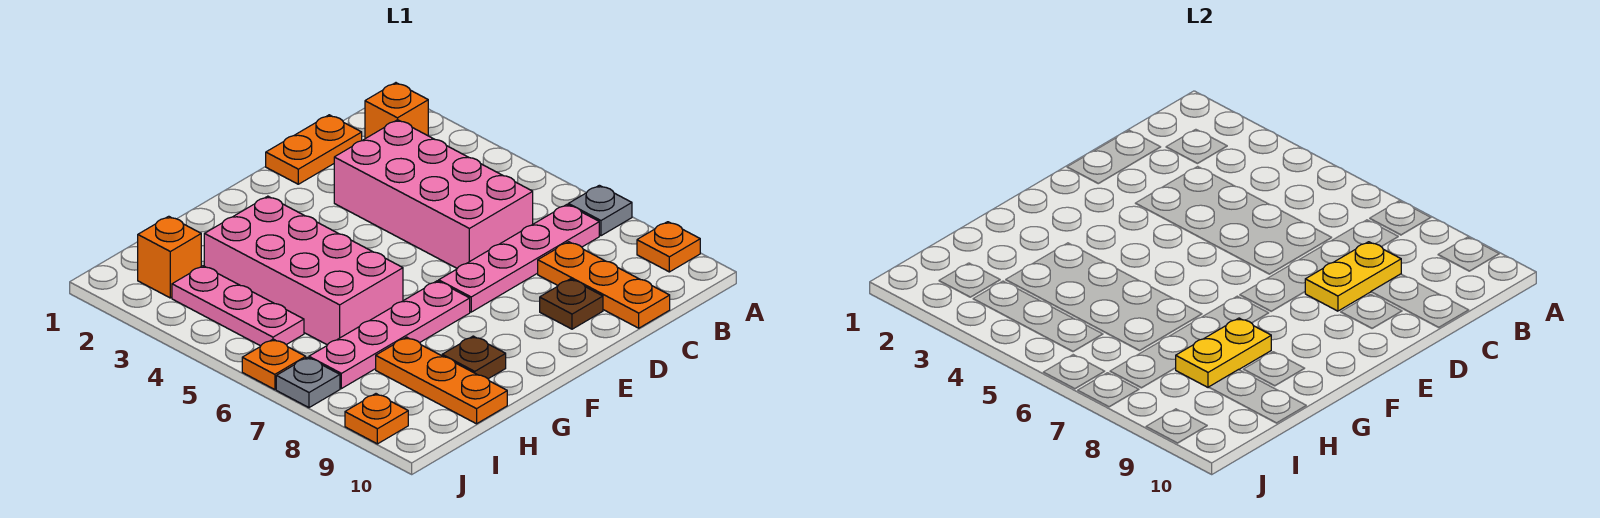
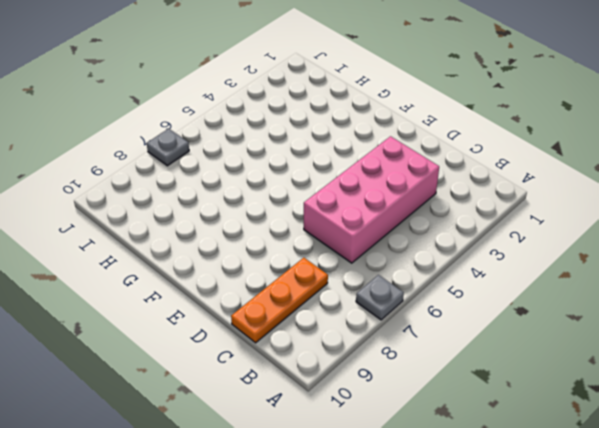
none -> orange 1x1 plate [637,222,700,272]
none -> orange 1x1 brick [365,83,428,139]
none -> pink 1x4 plate [439,205,599,312]

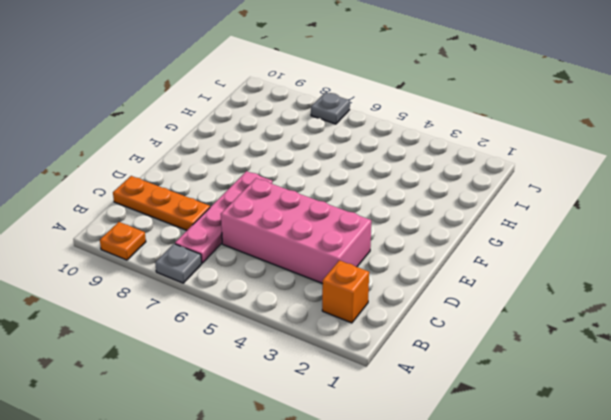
none -> orange 1x2 plate [266,115,362,184]
none -> brown 1x1 plate [540,279,603,329]
none -> pink 1x4 plate [309,281,470,389]

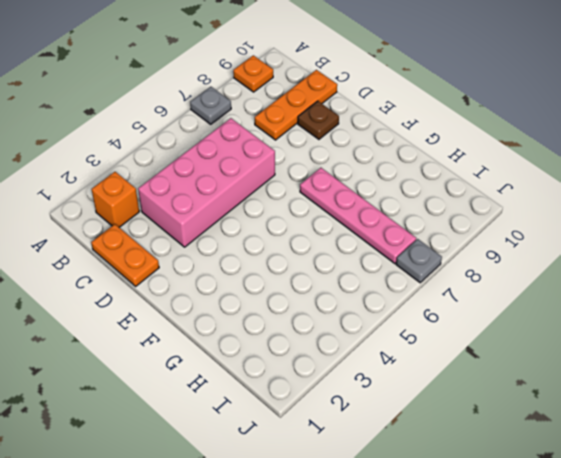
none -> pink 1x4 plate [439,205,599,312]
none -> pink 2x4 brick [204,196,403,345]
none -> brown 1x1 plate [442,336,506,379]

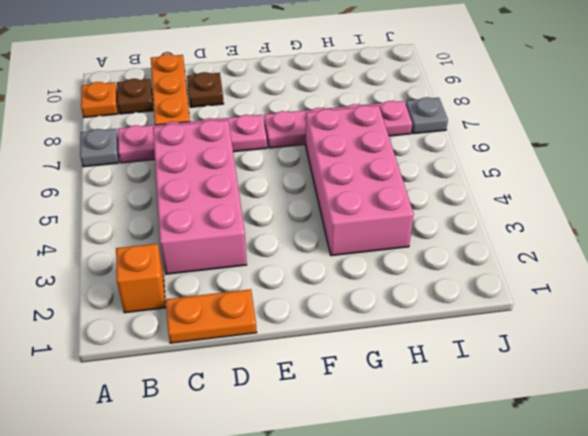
brown 1x1 plate [117,79,153,114] -> brown 1x1 plate moved to [442,336,506,379]
none -> orange 1x3 plate [376,337,507,424]
none -> orange 1x1 brick [138,216,201,298]
none -> pink 1x3 plate [172,266,304,346]

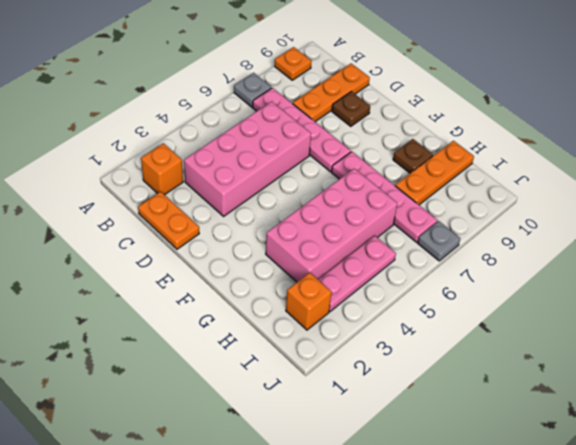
none -> orange 1x1 plate [242,339,306,390]
none -> orange 1x1 plate [345,394,408,444]
none -> yellow 1x2 plate [1305,242,1401,311]

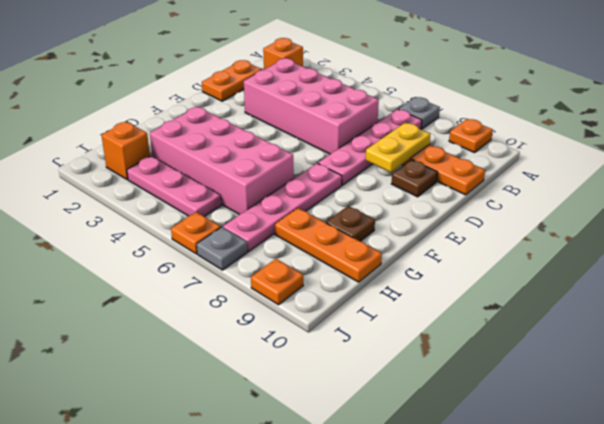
none -> yellow 1x2 plate [1176,318,1271,388]

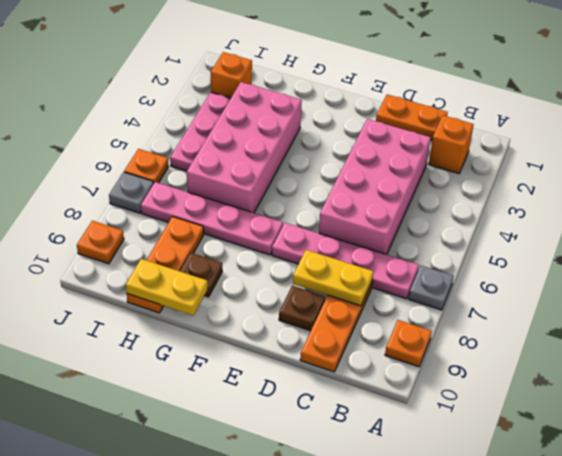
yellow 1x2 plate [126,259,208,315] -> yellow 1x2 plate moved to [1176,318,1271,388]

